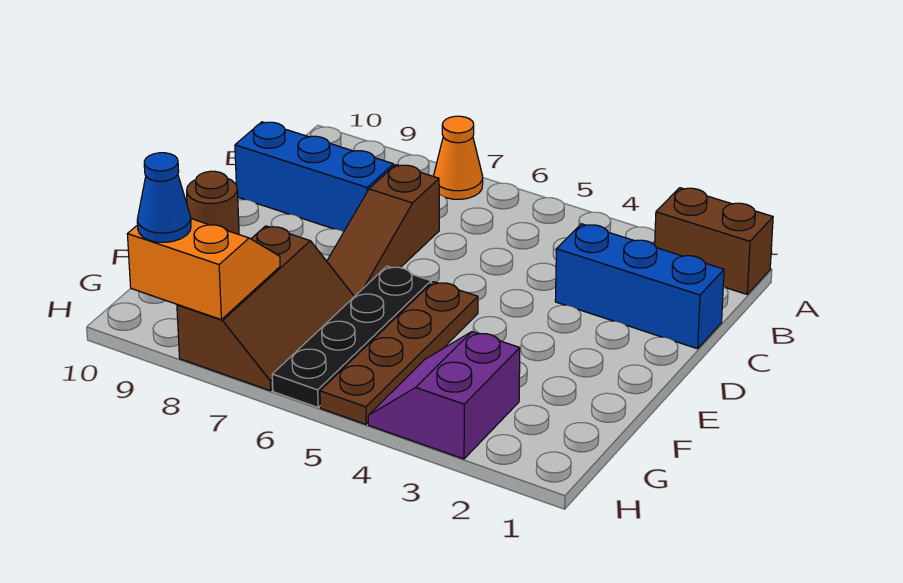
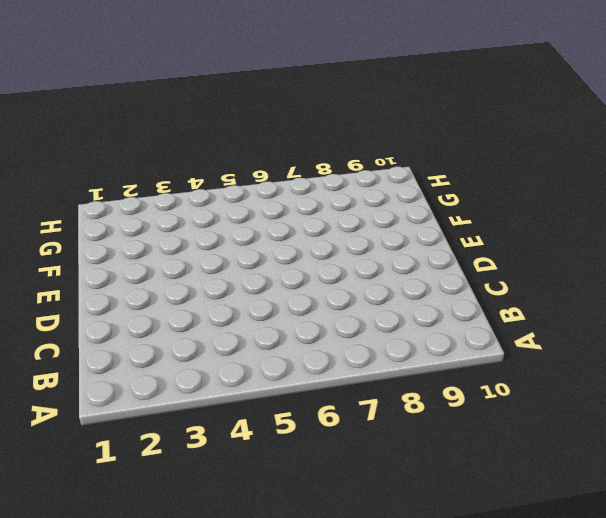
none -> brown 1x2 brick [655,188,773,294]
none -> orange 1x1 cone [434,116,483,199]
none -> blue 1x3 brick [555,224,724,349]

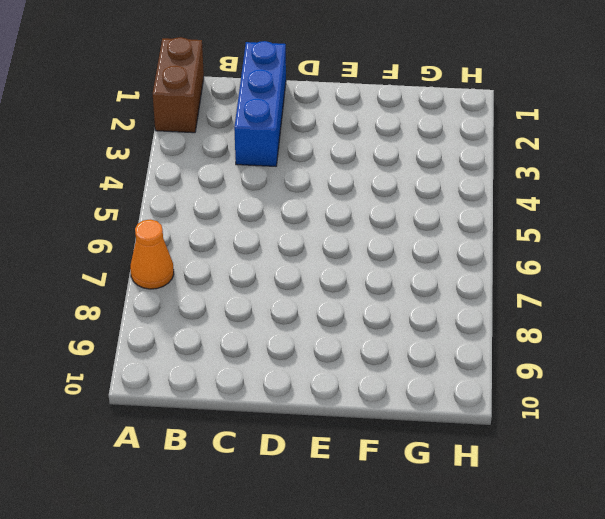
none -> brown 1x3 slope [327,165,439,297]
none -> blue 1x3 brick [235,122,394,232]
none -> brown 1x4 plate [320,282,478,424]

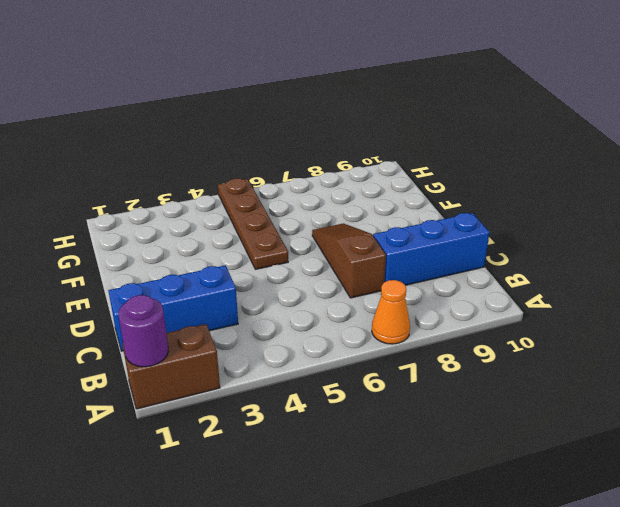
purple 1x1 round brick [119,295,168,367] -> none
none -> black 1x4 plate [272,266,431,407]
none -> brown 1x1 round brick [187,171,239,234]
none -> brown 2x3 slope [177,226,354,391]

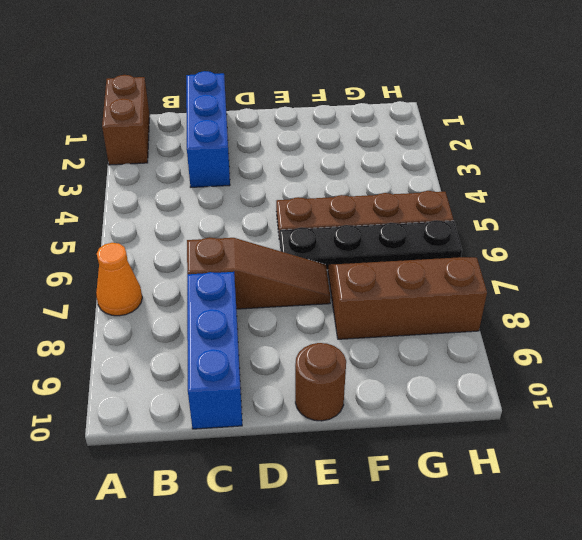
none -> purple 2x2 slope [368,332,520,459]
none -> orange 2x2 slope [127,219,280,319]
none -> blue 1x1 cone [137,153,191,242]

